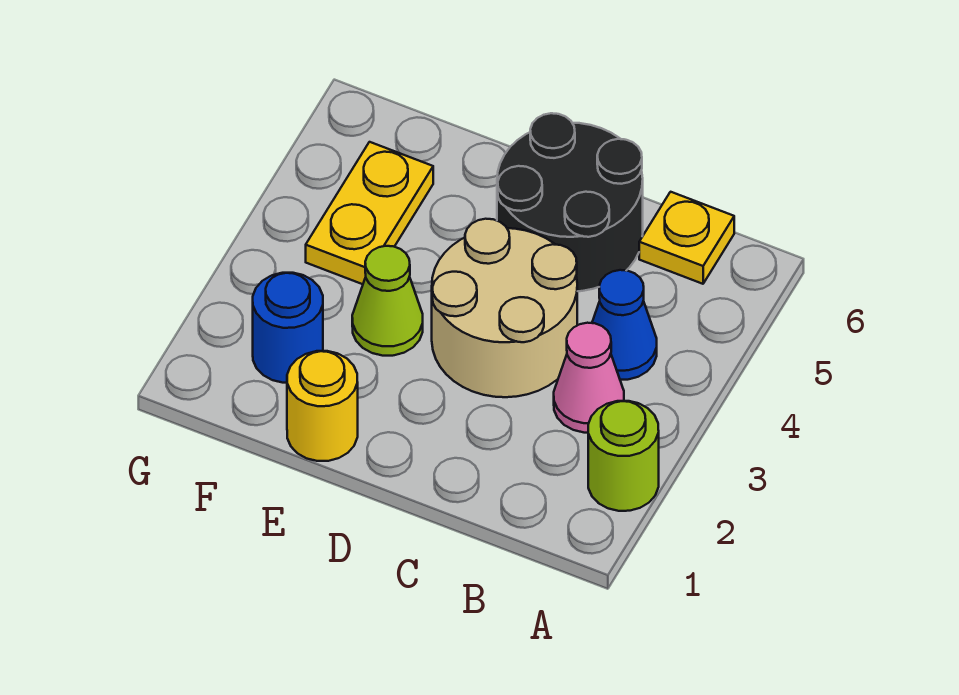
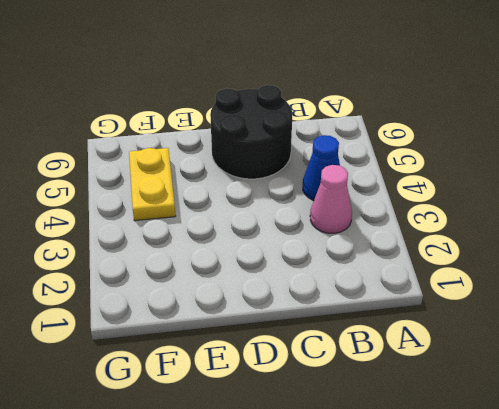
none -> lime 1x1 round brick [588,401,659,511]
none -> yellow 1x1 plate [639,192,734,284]

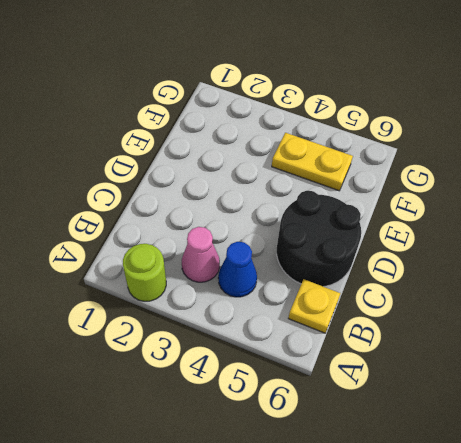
none -> tan 2x2 round brick [432,219,577,397]
none -> yellow 1x1 round brick [287,351,358,461]

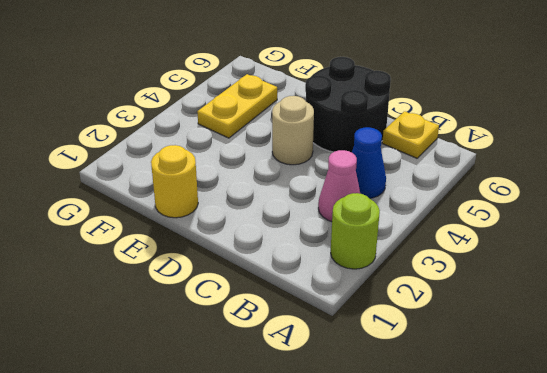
tan 1x1 round brick [272,96,314,165] -> tan 2x2 round brick [432,219,577,397]
none -> lime 1x1 cone [352,246,423,356]
none -> blue 1x1 round brick [253,273,323,383]

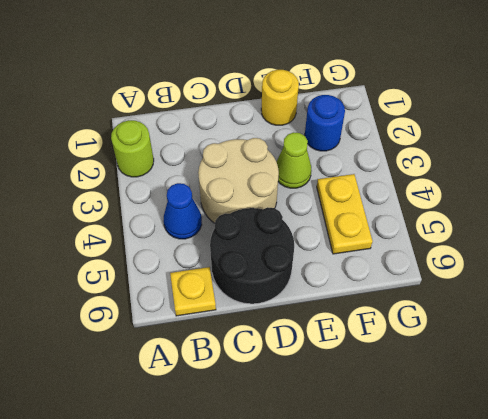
none -> pink 1x1 cone [554,323,624,433]

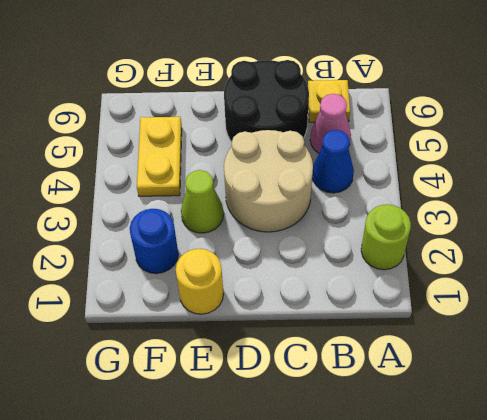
pink 1x1 cone [310,94,351,153] -> pink 1x1 cone moved to [554,323,624,433]

